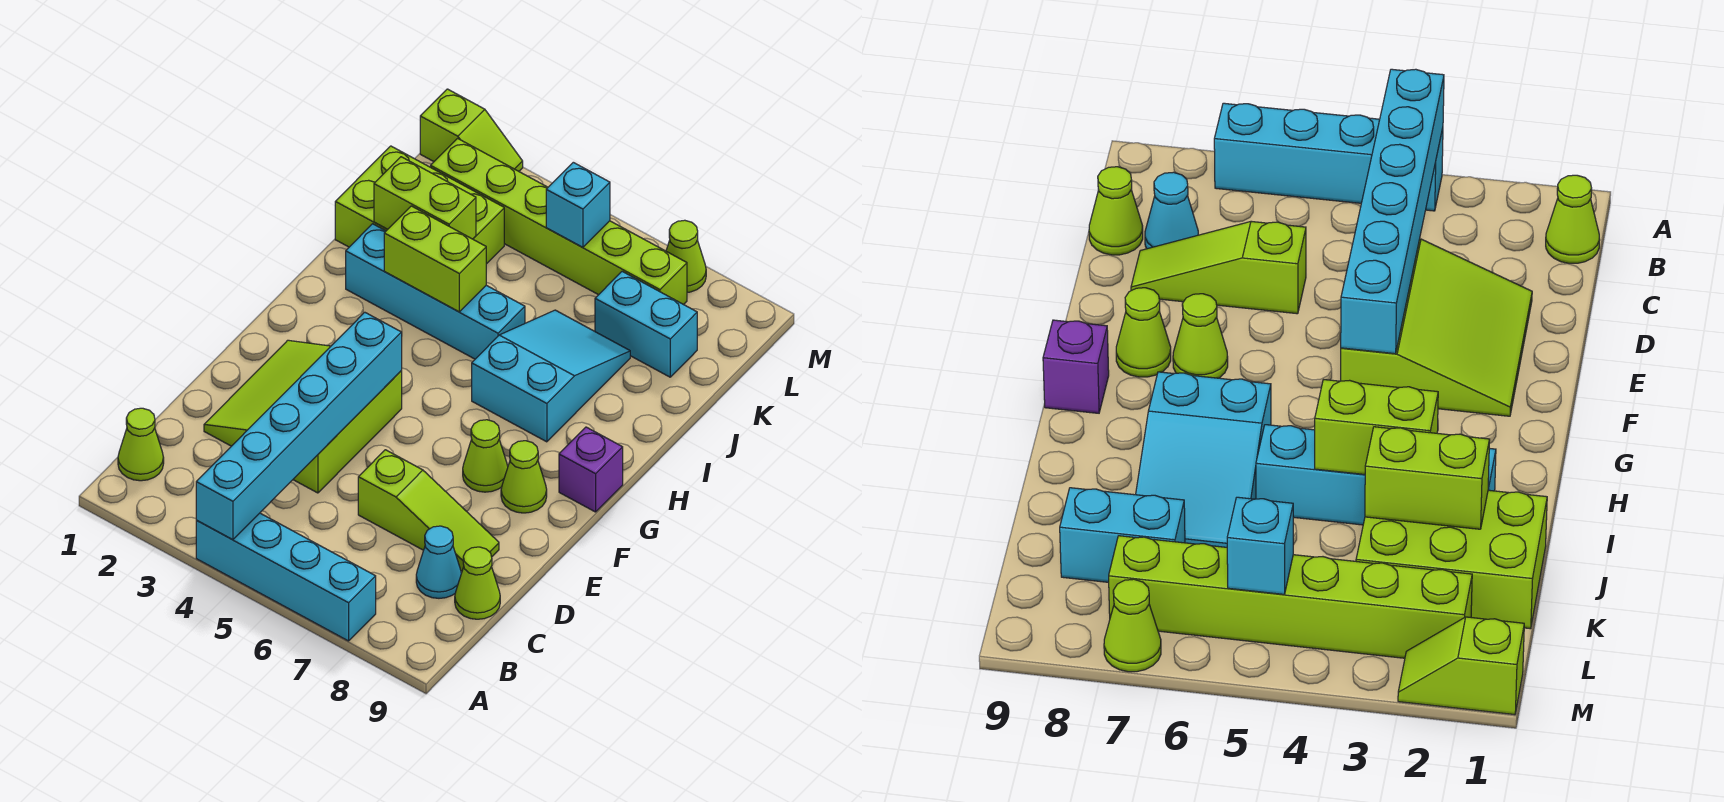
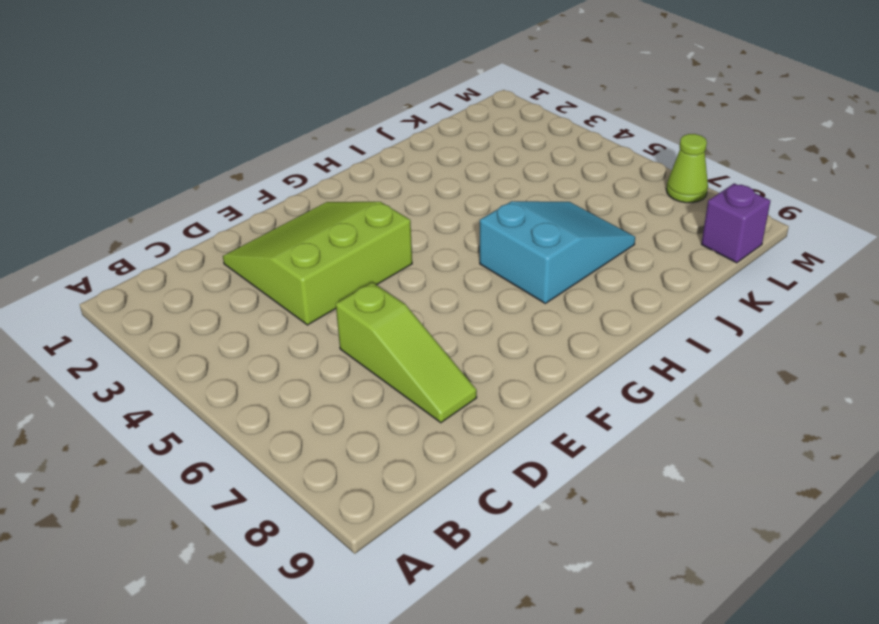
purple 1x1 brick [701,183,770,263] -> purple 1x1 brick moved to [559,427,623,512]
none -> cyan 1x4 brick [196,513,376,641]
none -> lime 1x1 cone [118,408,164,481]
none -> cyan 1x1 cone [416,526,461,598]

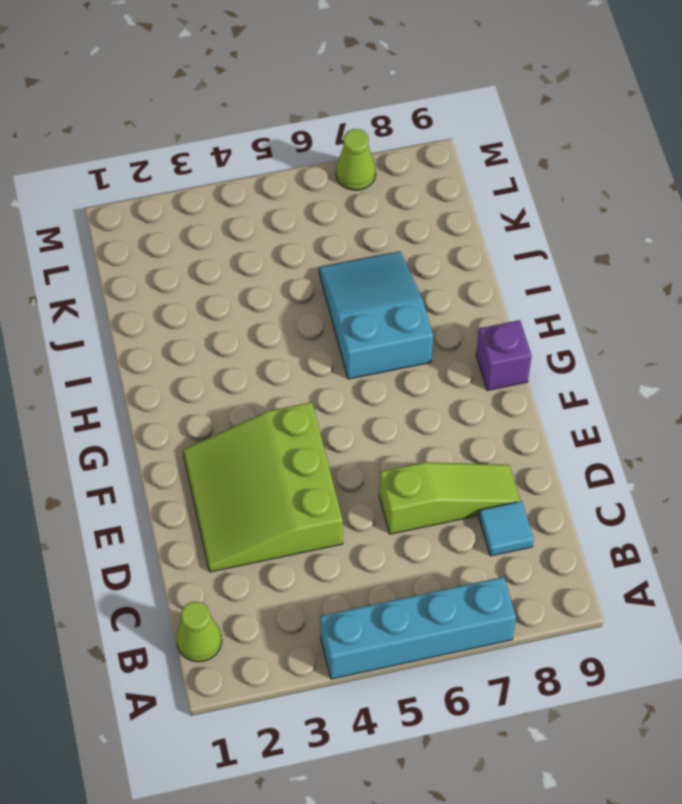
cyan 1x1 tile [479,501,534,556] -> cyan 1x1 cone [416,526,461,598]
none -> lime 1x1 cone [455,547,500,619]
none -> lime 1x1 cone [463,420,508,492]
none -> lime 1x1 cone [501,441,547,513]

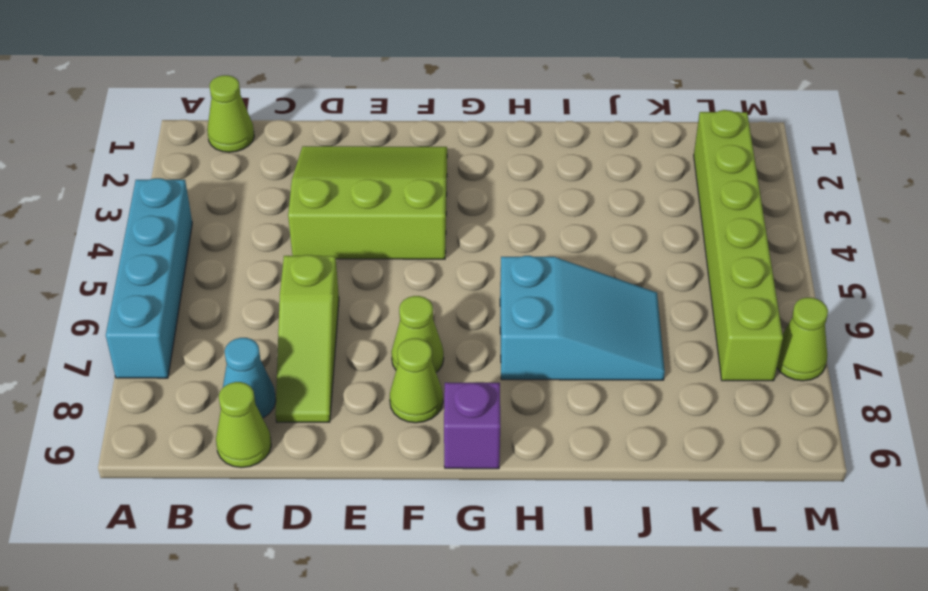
none -> cyan 1x4 brick [346,224,525,359]
none -> lime 2x3 brick [335,146,504,264]
none -> cyan 1x2 brick [595,271,697,377]

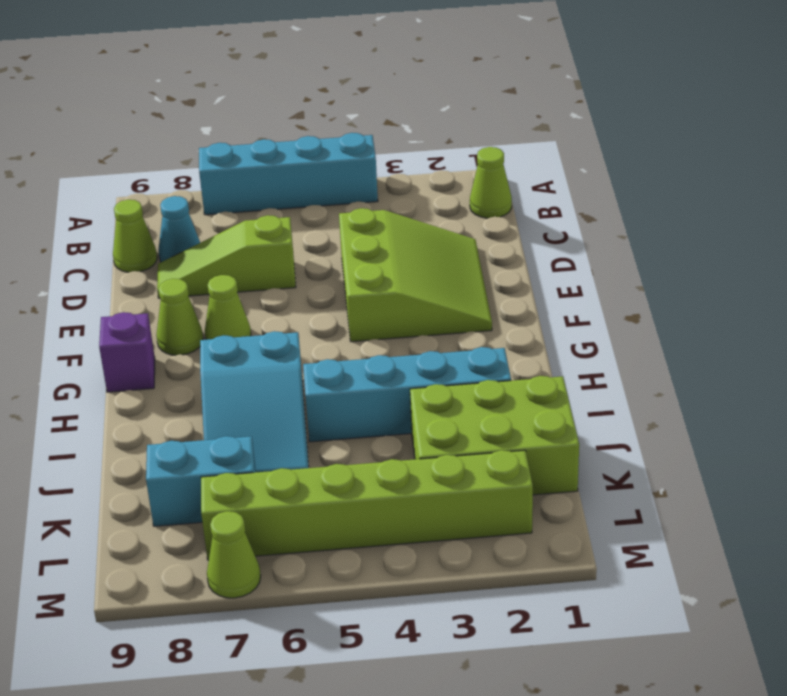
none -> lime 1x2 slope [420,89,523,171]
none -> cyan 1x6 brick [196,312,402,540]
none -> lime 1x2 brick [384,206,486,312]

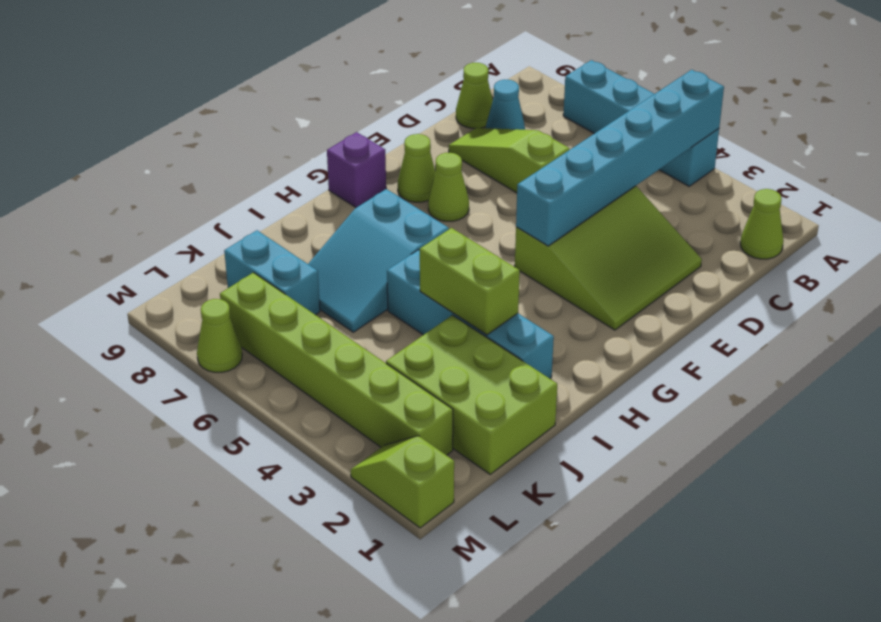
none -> lime 1x2 brick [374,157,476,239]
none -> cyan 1x1 brick [546,162,610,247]

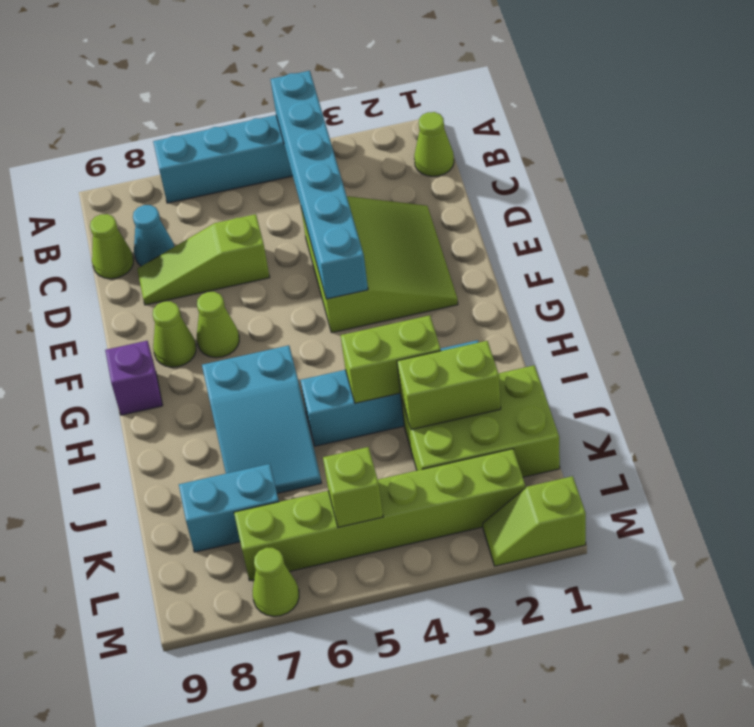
lime 1x1 brick [323,447,383,527] -> cyan 1x1 brick [546,162,610,247]

